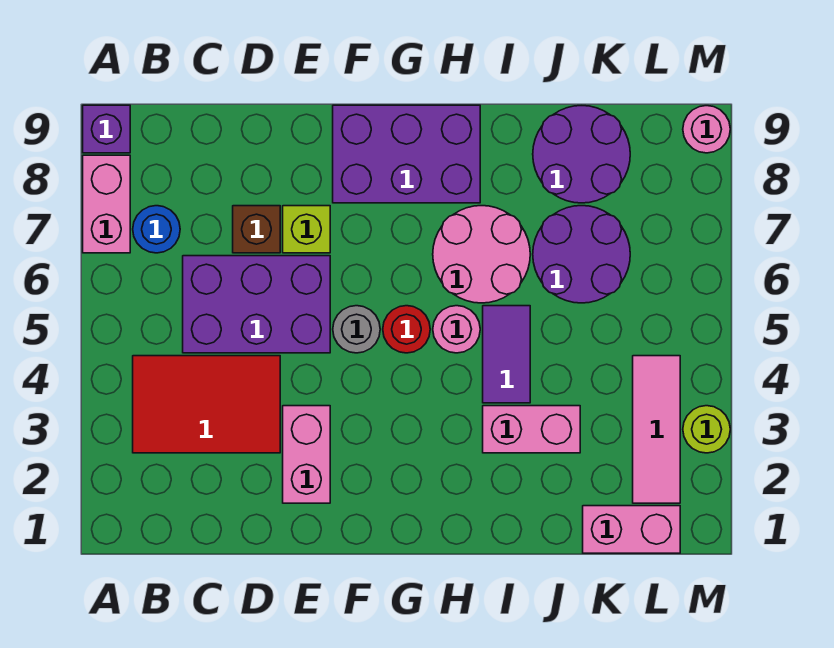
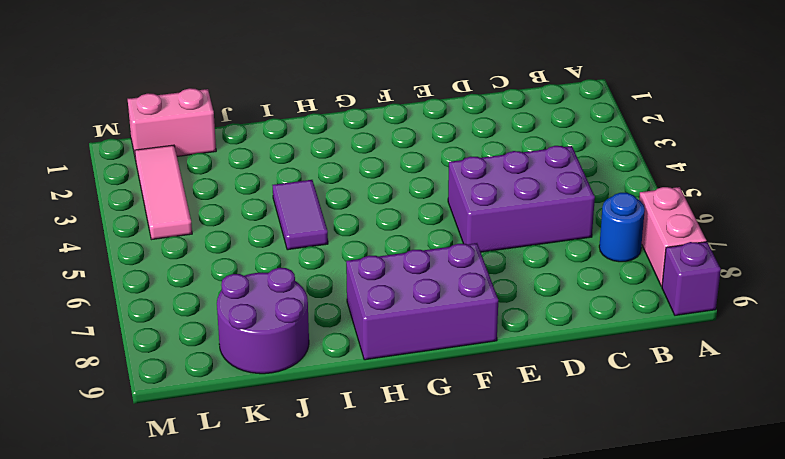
none -> red 2x3 tile [133,356,280,453]
none -> brown 1x1 brick [233,206,280,253]
none -> pink 1x2 brick [283,406,330,503]

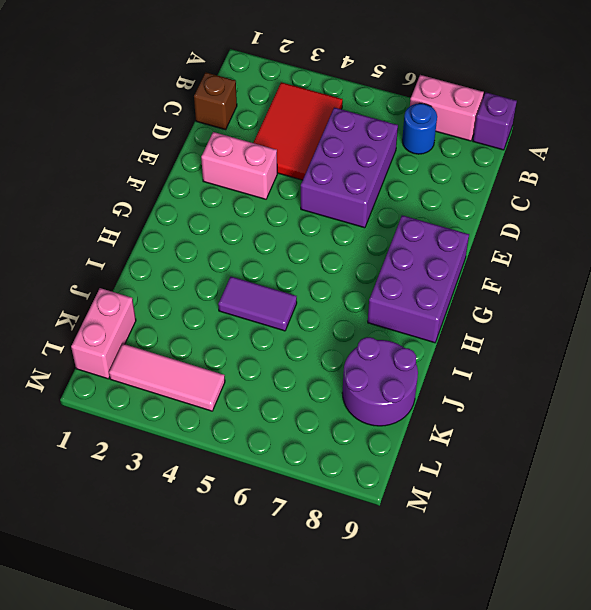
brown 1x1 brick [194,72,237,130] -> brown 1x1 brick moved to [233,206,280,253]
none -> lime 1x1 brick [283,206,330,253]
none -> grey 1x1 round brick [333,306,380,353]
none -> red 1x1 round brick [383,306,430,353]

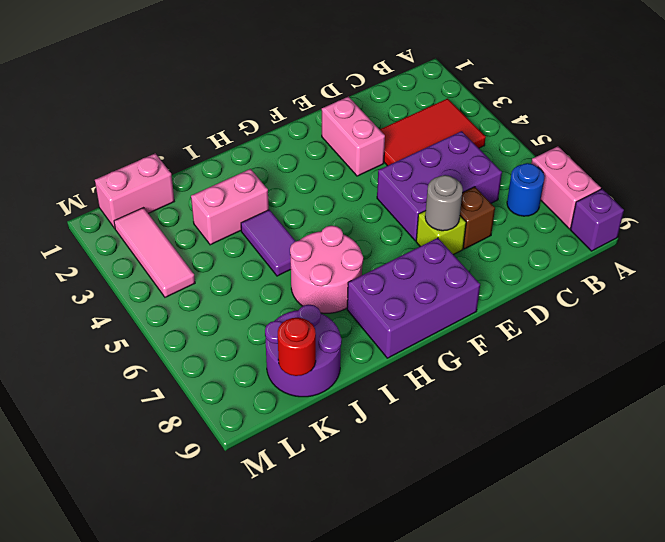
grey 1x1 round brick [425,175,463,231] -> grey 1x1 round brick moved to [333,306,380,353]
red 1x1 round brick [278,318,316,376] -> red 1x1 round brick moved to [383,306,430,353]
none -> pink 1x1 round brick [433,306,480,353]
none -> purple 2x2 round brick [533,206,630,303]
none -> lime 1x1 round brick [683,406,730,453]

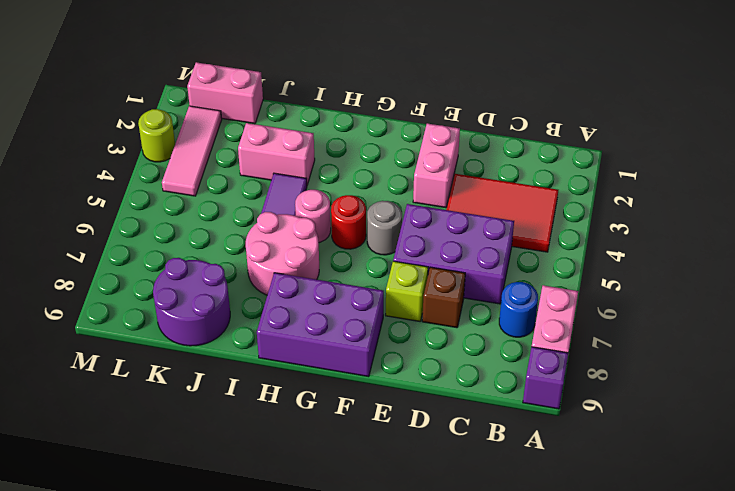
none -> purple 2x2 round brick [533,206,630,303]
none -> pink 1x1 round brick [683,106,730,153]

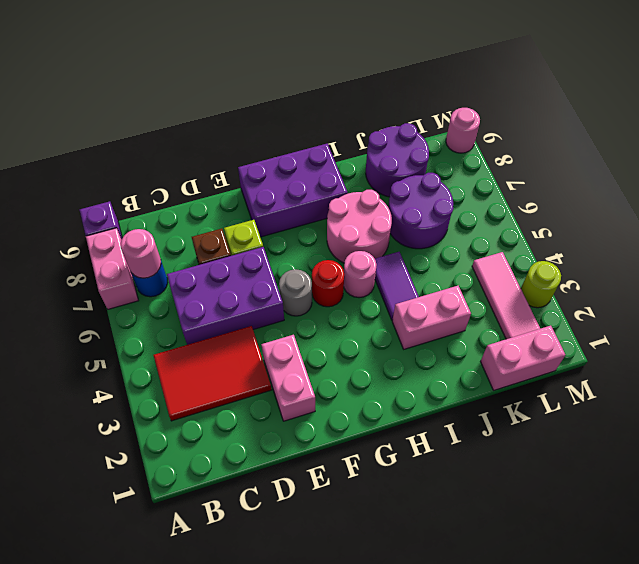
pink 1x1 round brick [120,229,161,278] -> none

